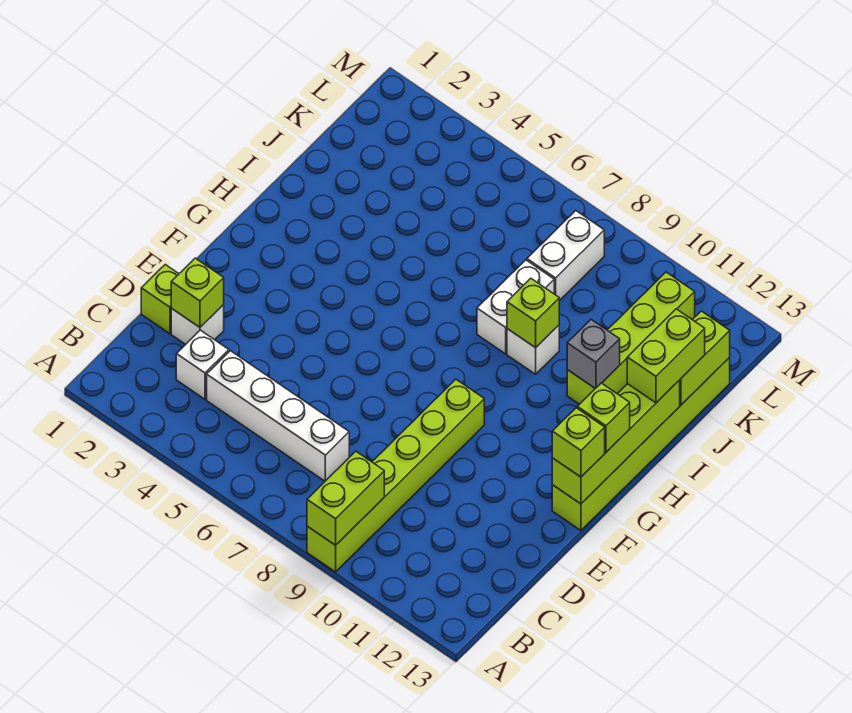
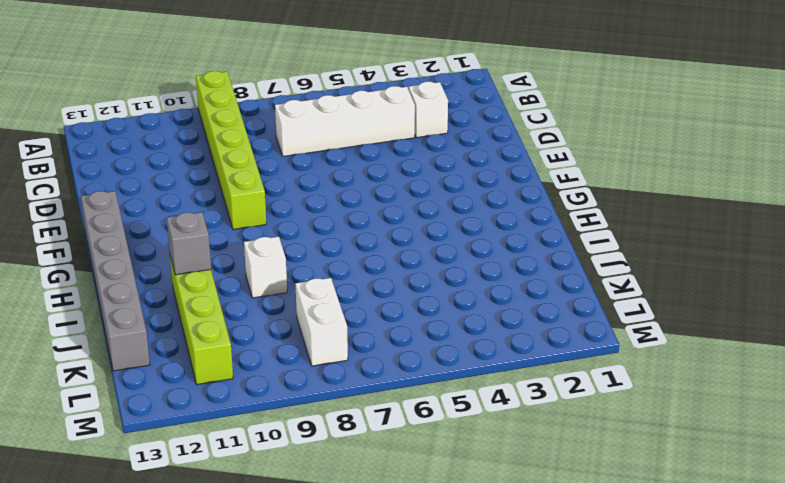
grey 1x6 brick [81,191,150,371] -> lime 1x6 brick [552,358,730,530]
none -> lime 1x1 brick [141,265,179,334]
none -> white 1x1 brick [171,305,224,345]
none -> white 1x2 brick [477,260,554,354]

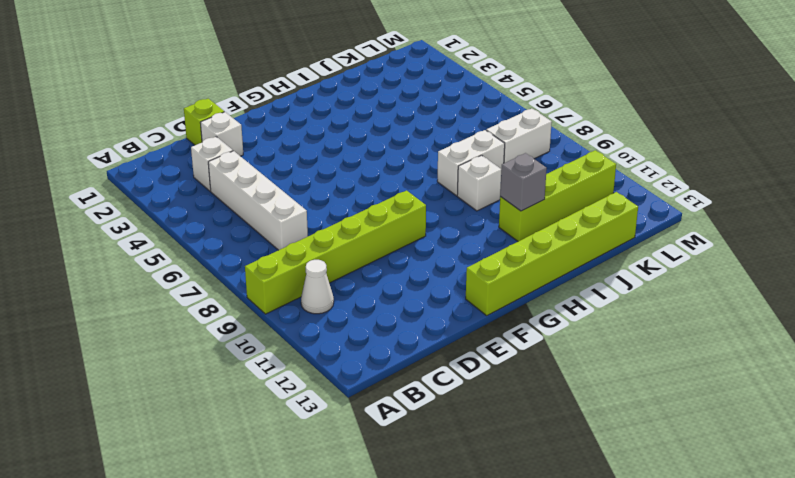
white 1x1 cone [301,260,334,314] -> none
none -> lime 1x2 brick [307,451,384,545]
none -> lime 1x1 brick [171,258,224,327]
none -> lime 1x4 brick [552,380,680,504]

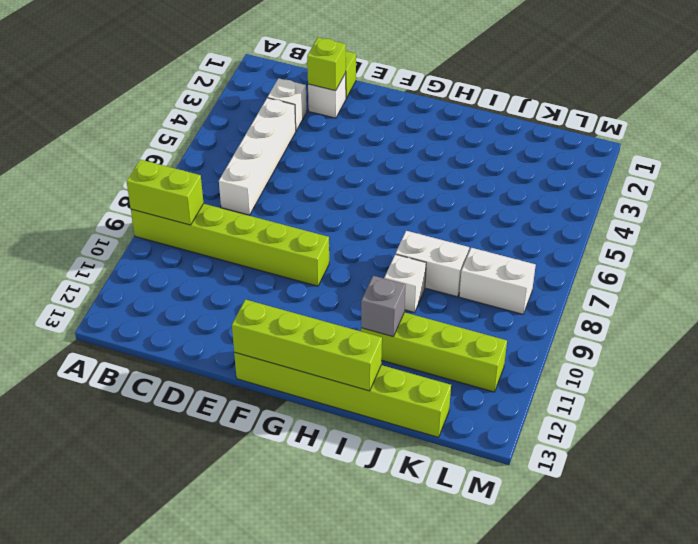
none -> lime 1x1 brick [507,278,559,348]
none -> lime 1x2 brick [680,311,730,405]
none -> lime 1x1 brick [552,408,605,477]

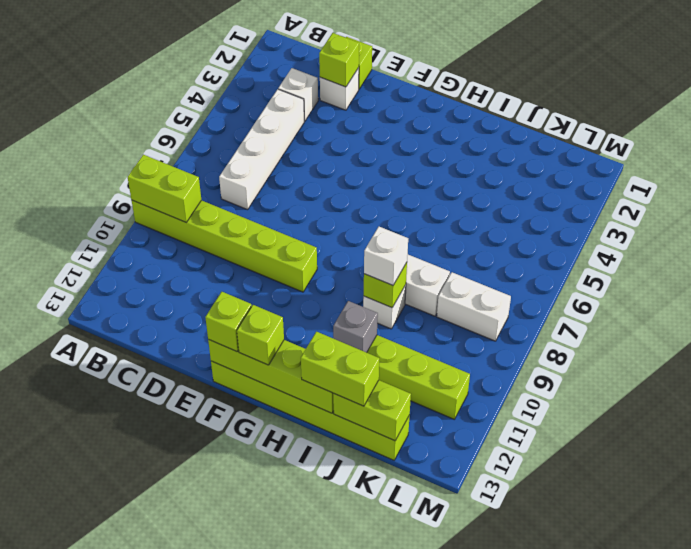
white 1x1 brick [364,227,408,285] -> none

